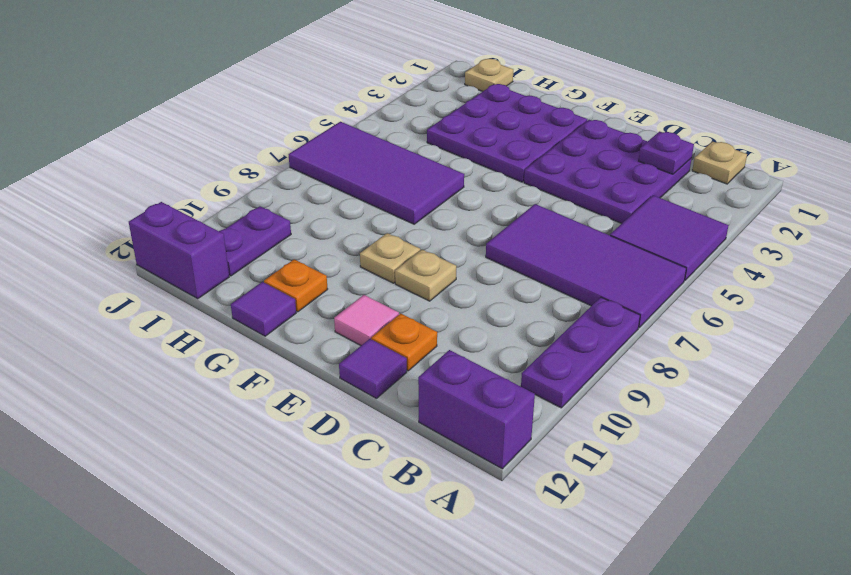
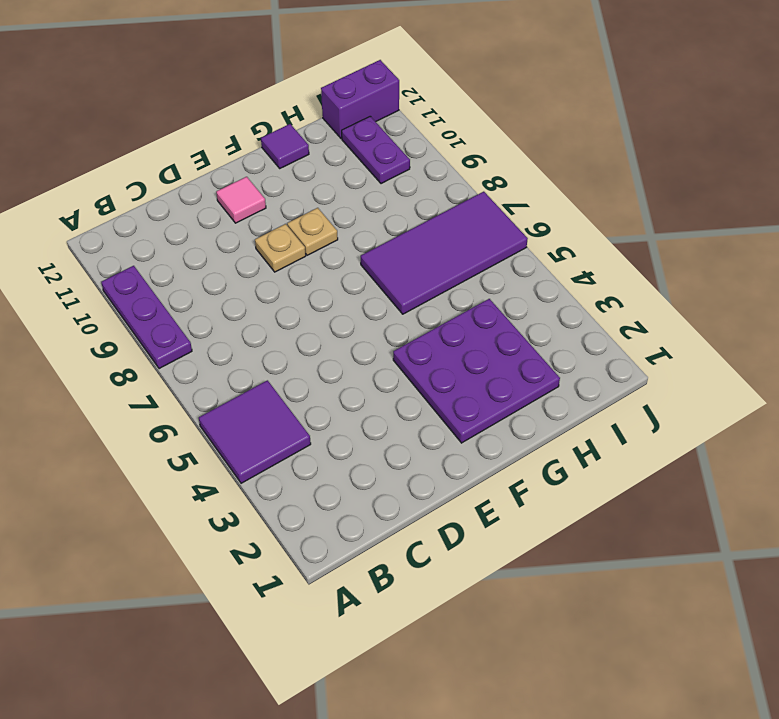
none -> purple 2x4 tile [486,204,686,328]
none -> purple 1x2 brick [418,350,535,469]
none -> tan 1x1 plate [692,142,747,184]

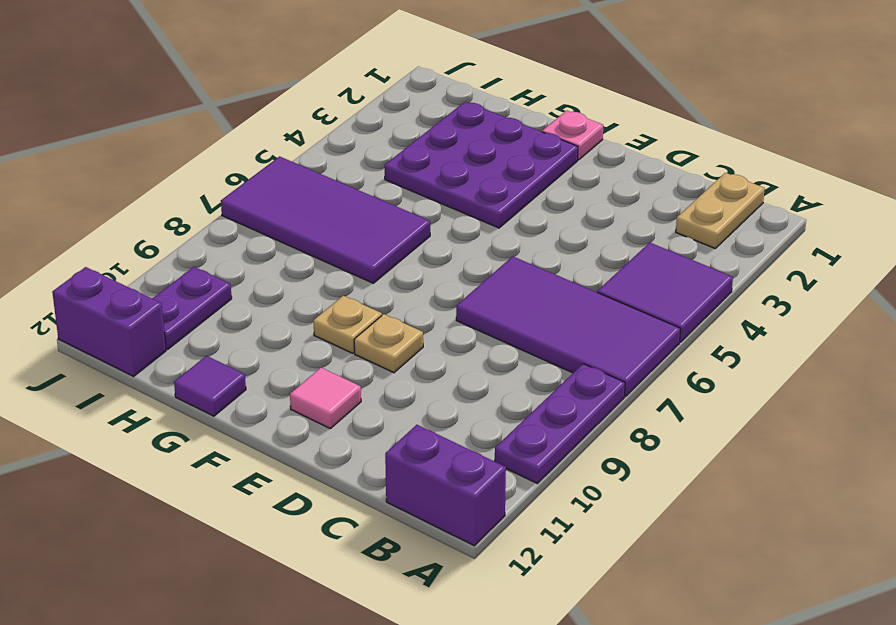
tan 1x2 plate [676,173,765,248] -> tan 1x1 plate [692,142,747,184]
pink 1x1 plate [542,111,603,160] -> none
none -> purple 3x3 plate [524,120,692,224]
none -> orange 1x1 plate [371,314,437,371]
none -> purple 1x1 tile [339,339,407,399]

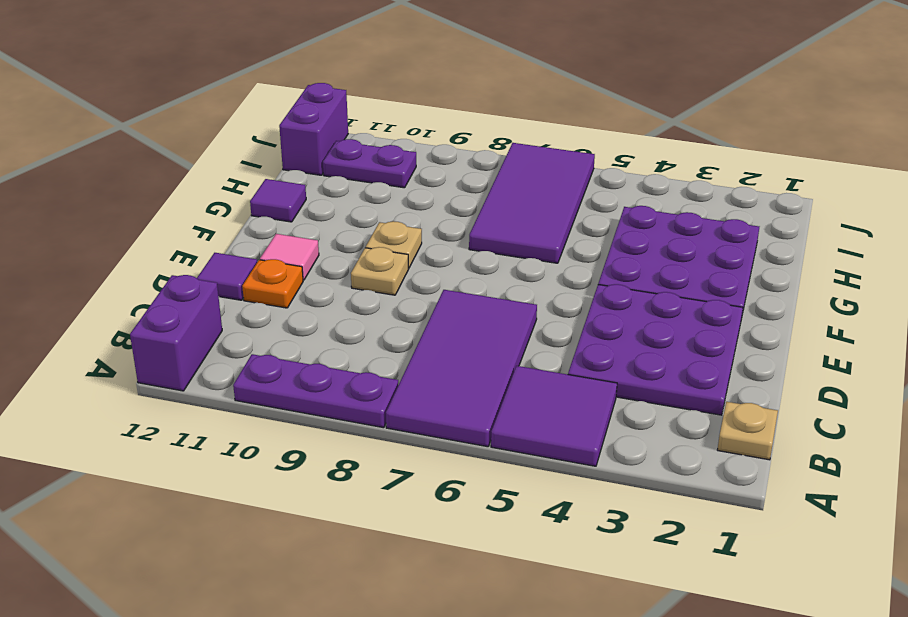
none -> orange 1x1 plate [264,259,328,312]
none -> tan 1x1 plate [465,59,513,91]
none -> purple 1x1 plate [639,132,694,174]

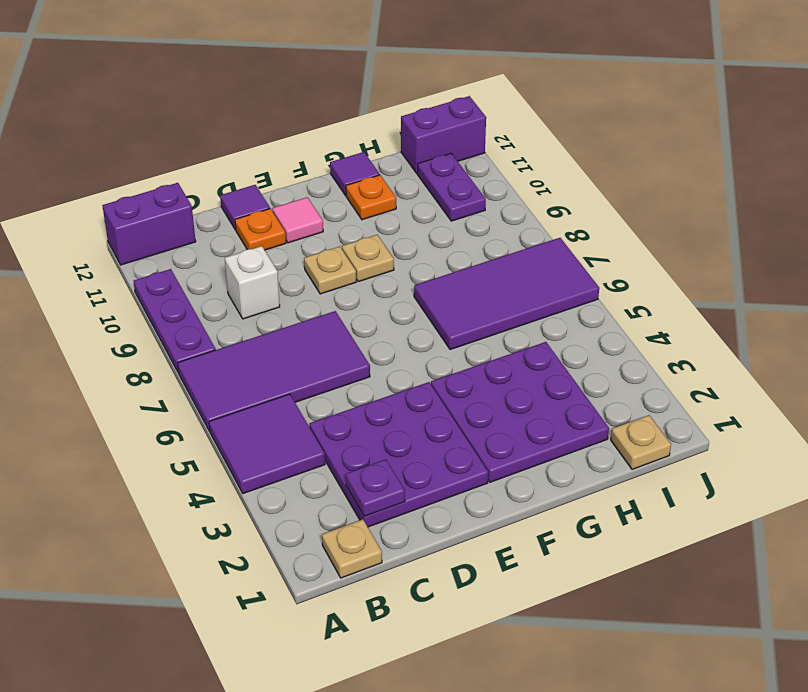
white 1x1 brick [225,246,280,319] -> none

